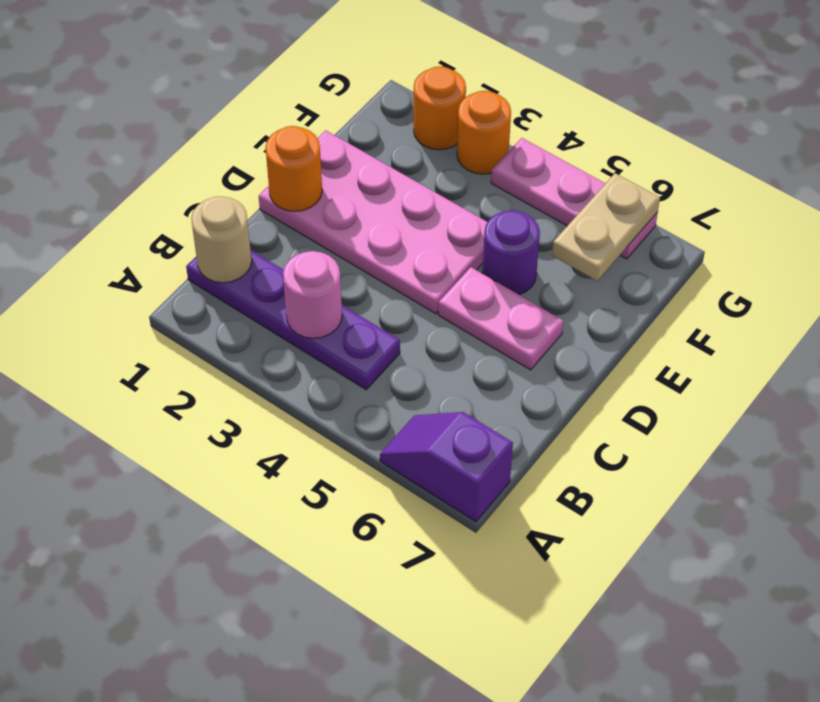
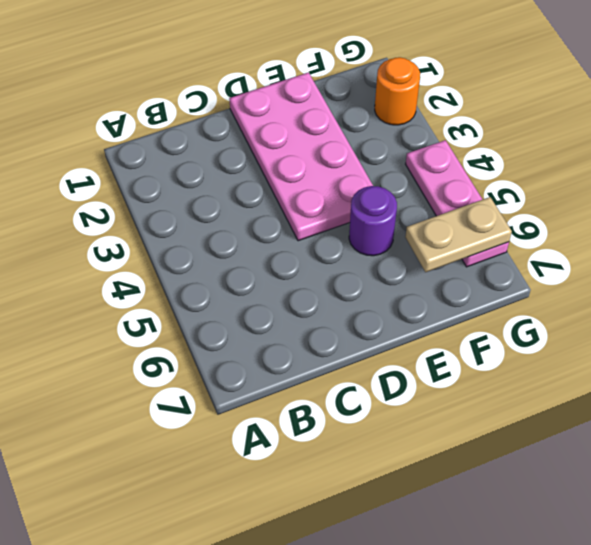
none -> purple 1x2 slope [380,412,513,522]
none -> purple 1x4 plate [186,250,400,390]
none -> pink 1x2 plate [438,267,563,370]

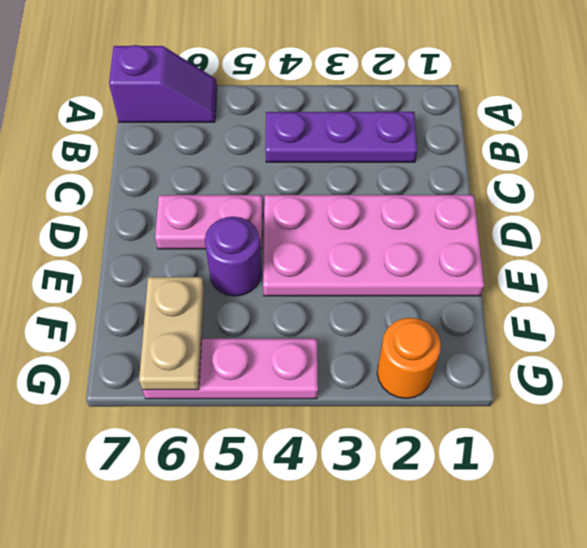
purple 1x3 plate [265,112,417,162] -> purple 1x4 plate [186,250,400,390]
none -> orange 1x1 round brick [457,91,511,174]
none -> tan 1x1 round brick [191,196,252,283]
none -> pink 1x1 round brick [283,251,342,338]

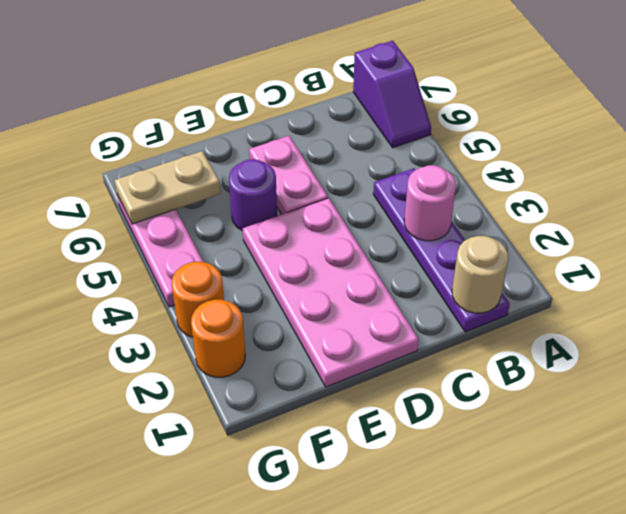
none -> orange 1x1 round brick [265,126,322,211]

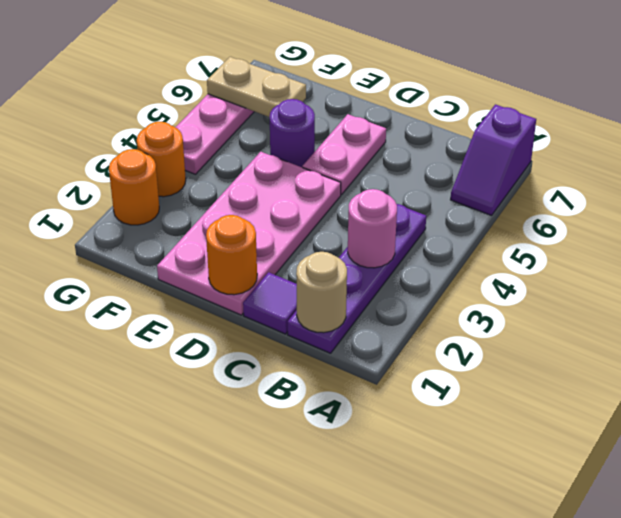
purple 1x1 tile [243,272,297,334] -> none

